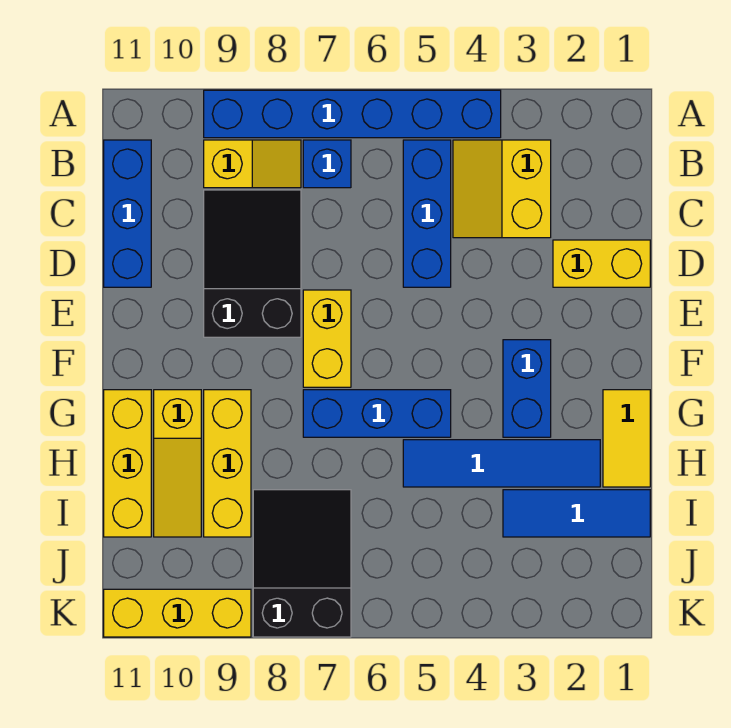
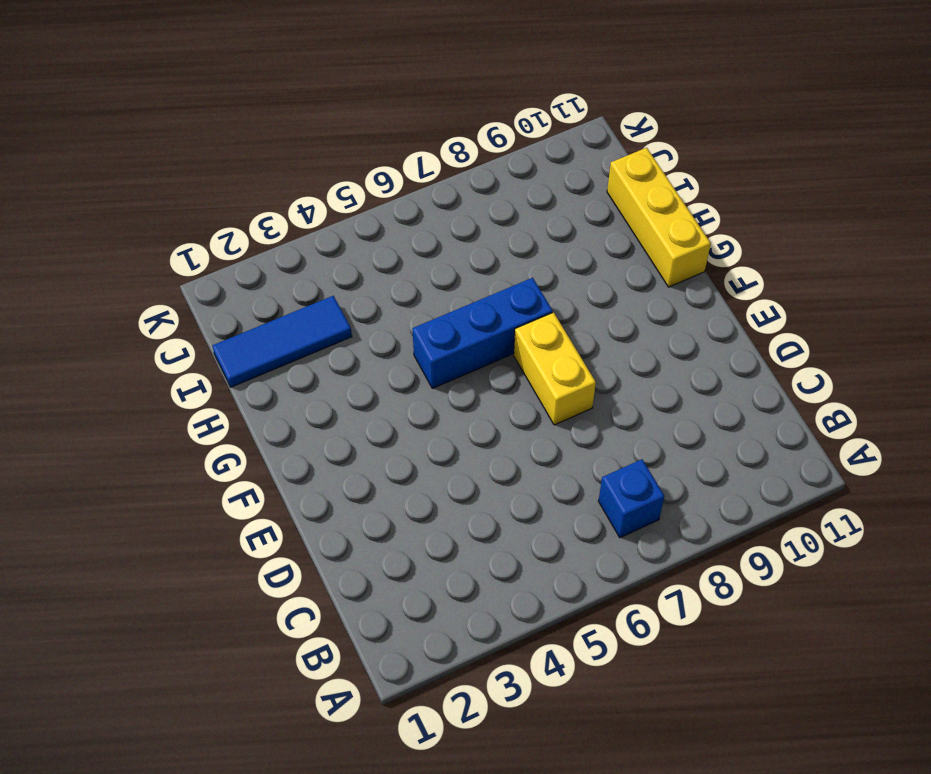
none -> blue 1x6 brick [204,90,501,138]
none -> yellow 2x2 slope [453,140,551,238]
none -> blue 1x3 brick [403,140,451,287]

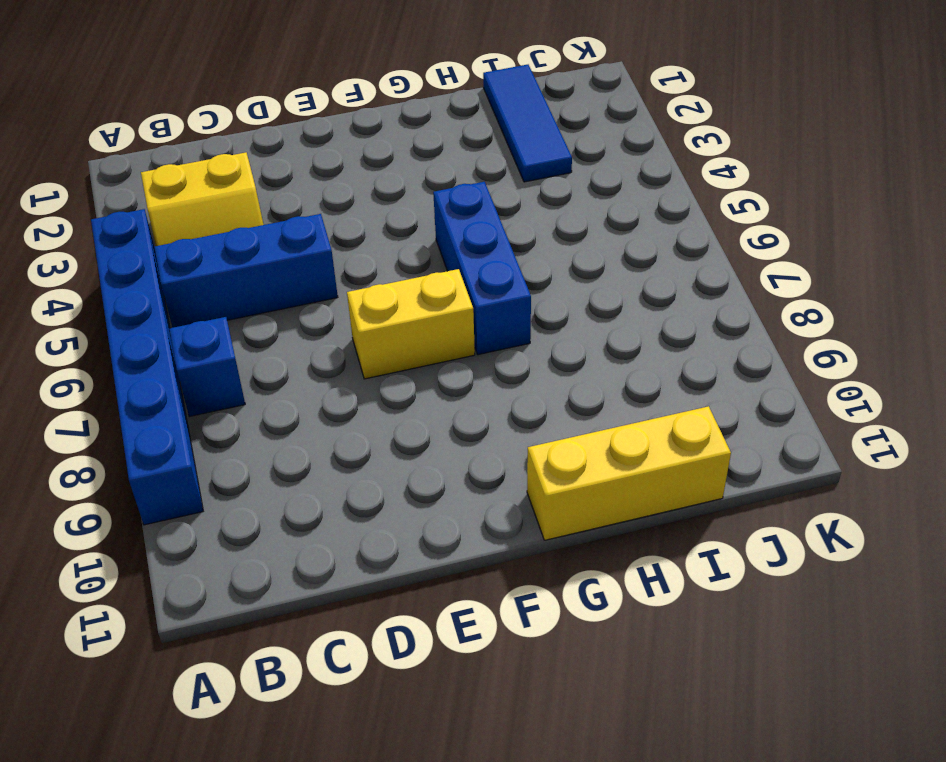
none -> yellow 1x2 slope [204,140,301,188]
none -> blue 1x3 brick [104,140,151,287]
none -> black 2x3 slope [204,190,301,337]

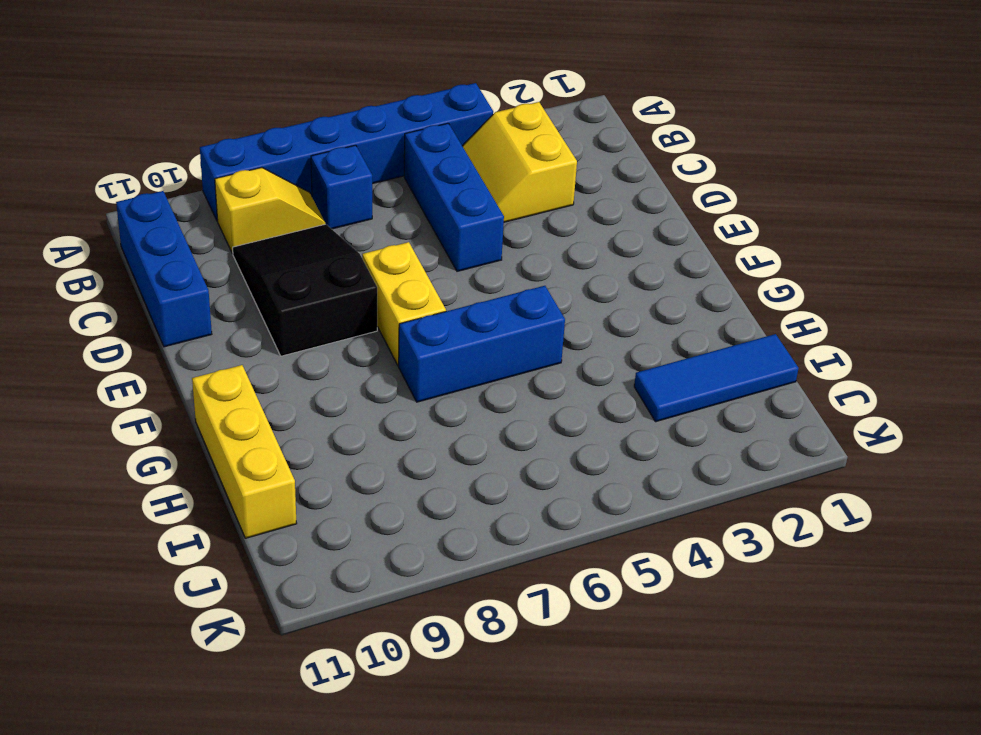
none -> yellow 1x2 brick [553,240,650,287]
none -> blue 1x2 brick [503,340,551,437]
none -> yellow 1x2 tile [603,390,650,487]

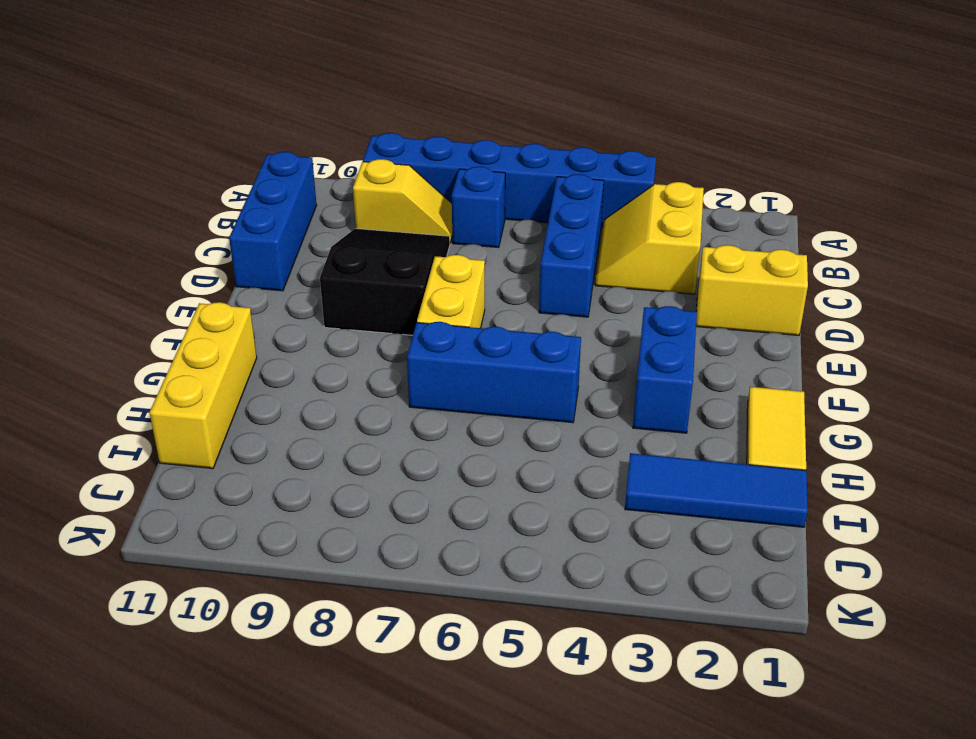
none -> yellow 1x3 brick [204,390,251,537]
none -> yellow 1x3 slope [154,390,201,537]
none -> blue 1x4 tile [403,440,600,487]

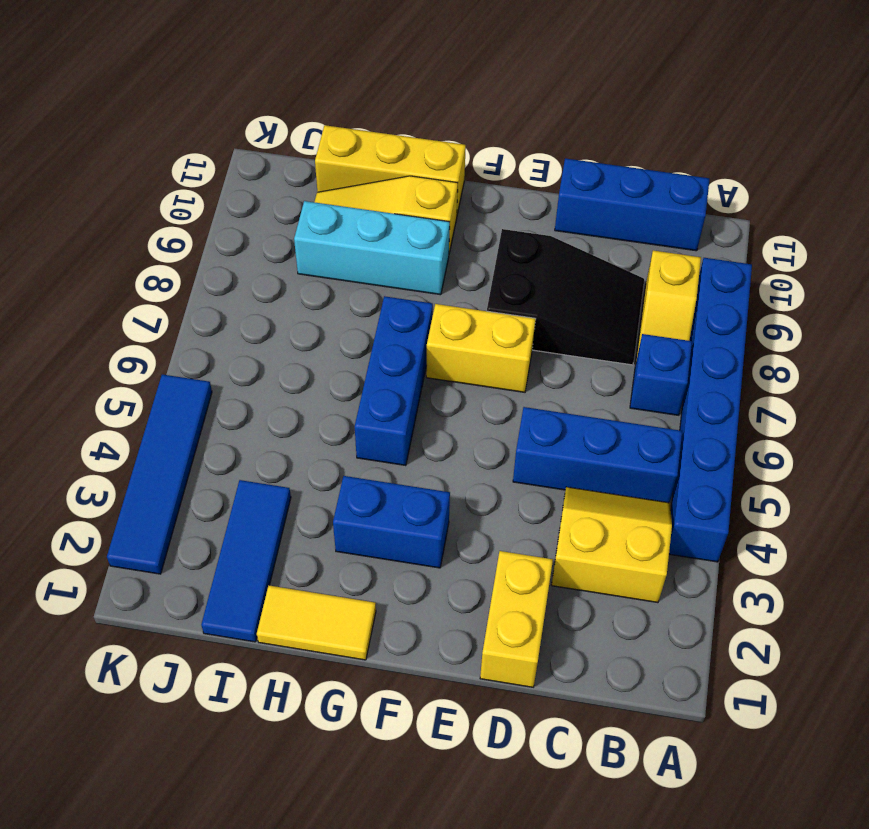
cyan 1x3 brick [294,201,450,295] -> yellow 1x3 brick [204,390,251,537]
blue 1x4 tile [107,374,212,574] -> blue 1x4 tile moved to [403,440,600,487]
none -> black 2x3 slope [253,490,351,637]
none -> yellow 1x3 brick [104,589,251,637]

